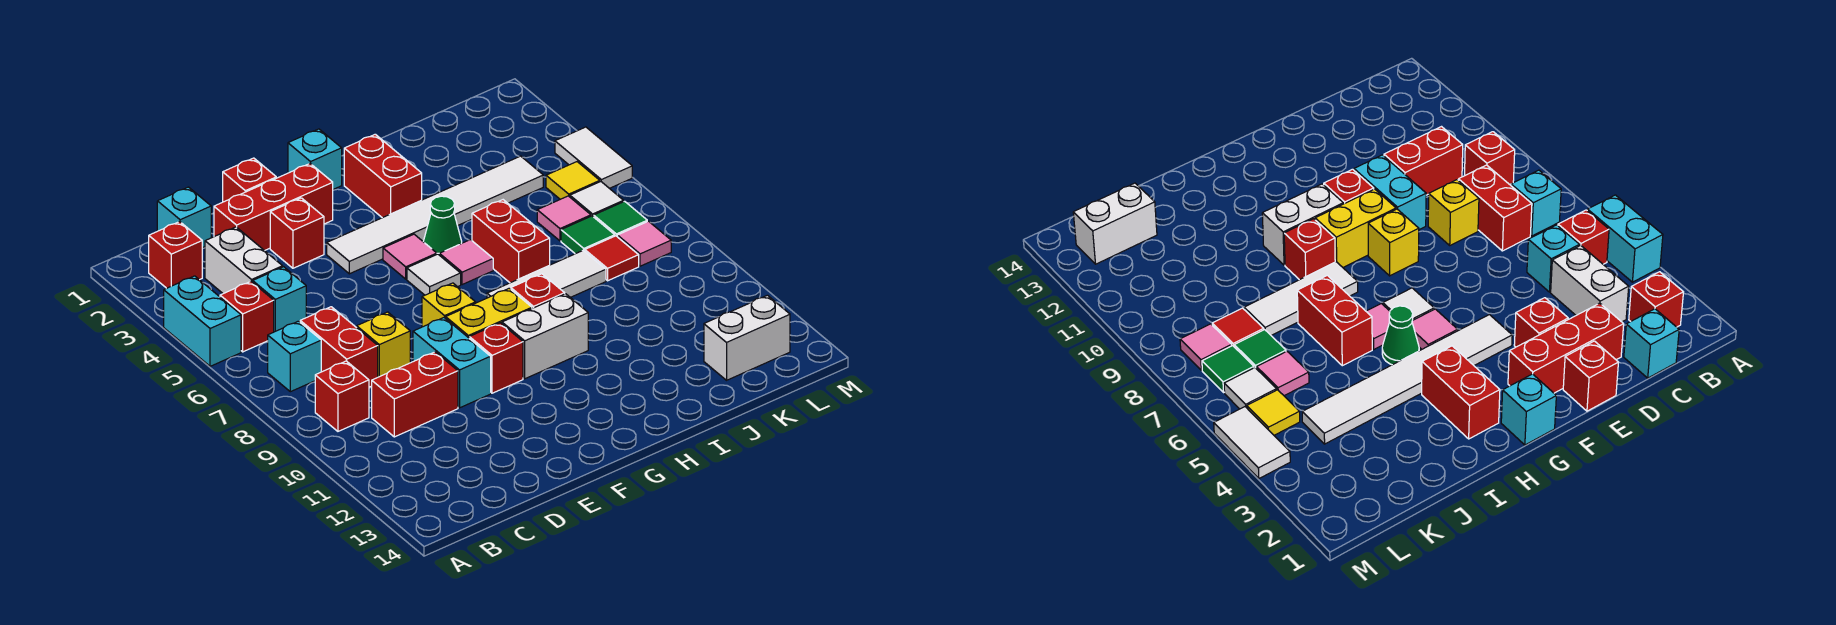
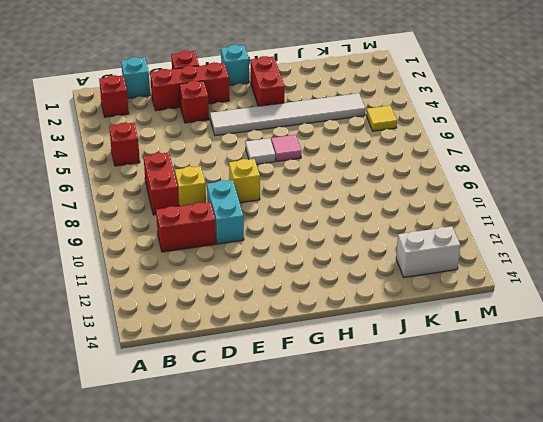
none -> cyan 1x2 brick [164,276,241,366]
none -> cyan 1x1 brick [268,321,321,392]
none -> red 1x1 brick [315,361,369,431]
none -> white 1x2 brick [205,227,283,294]

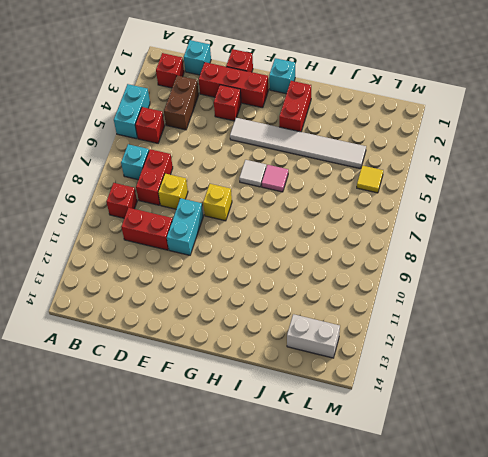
brown 1x2 brick [164,76,199,130] -> white 1x2 brick [205,227,283,294]
none -> cyan 1x1 brick [253,267,306,332]
none -> yellow 1x2 brick [446,288,532,338]
none -> red 1x1 brick [469,323,523,393]
none -> pink 1x1 tile [383,234,437,279]

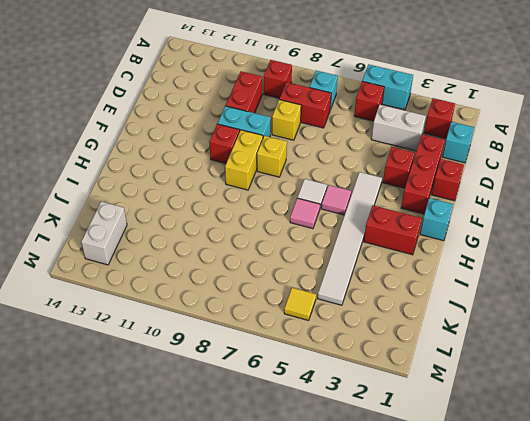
none -> cyan 1x1 brick [253,267,306,332]
none -> white 1x2 brick [502,294,588,379]
none -> green 1x1 cone [423,196,462,255]
none -> white 1x3 tile [487,250,606,298]

